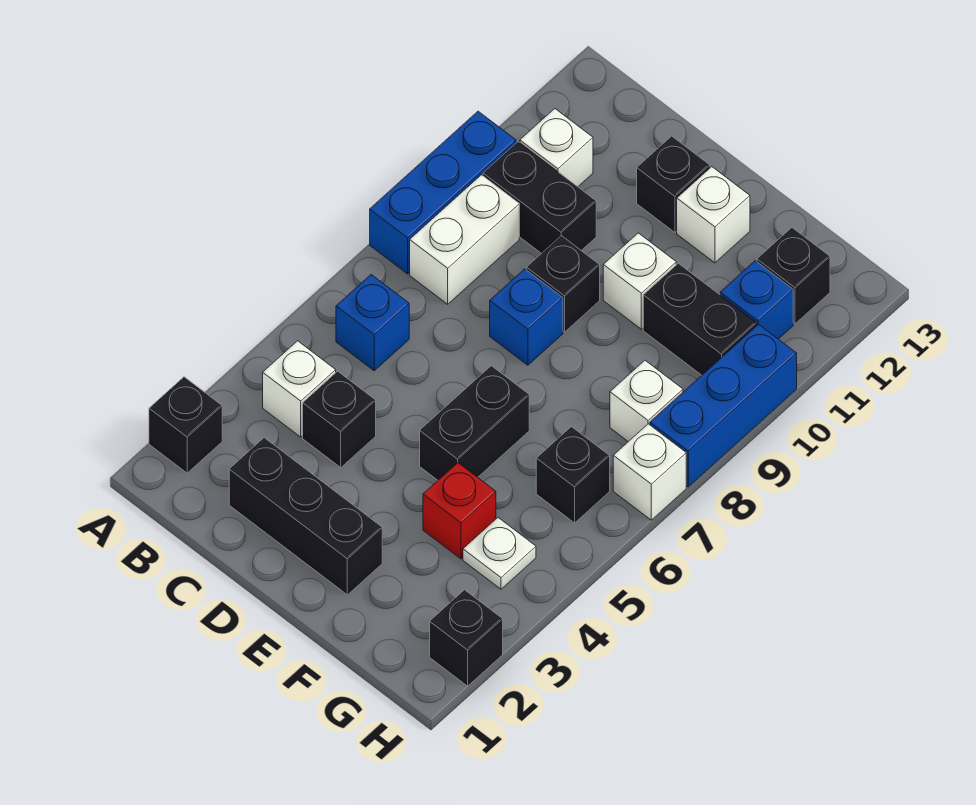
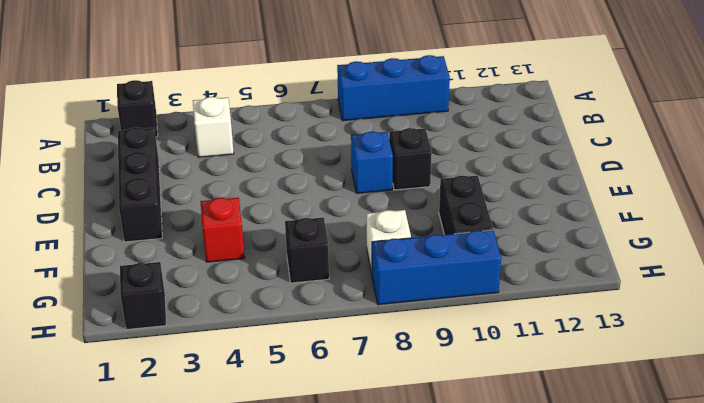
none -> blue 1x1 brick [336,275,409,371]
none -> white 1x2 brick [410,175,519,304]
none -> black 1x2 brick [483,142,596,254]

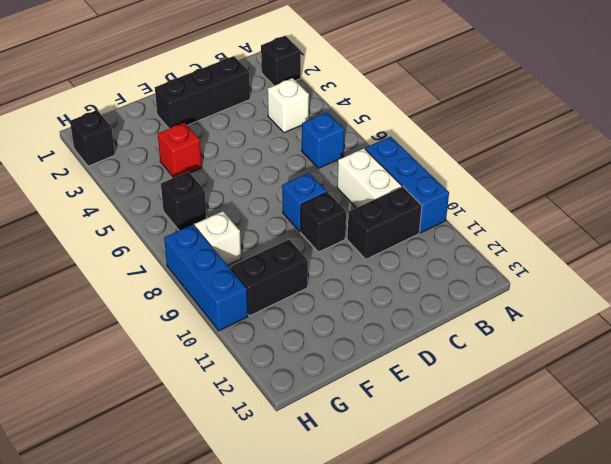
none -> white 1x1 brick [520,109,593,187]
none -> black 1x1 brick [303,371,376,468]
none -> black 1x1 brick [637,136,710,232]

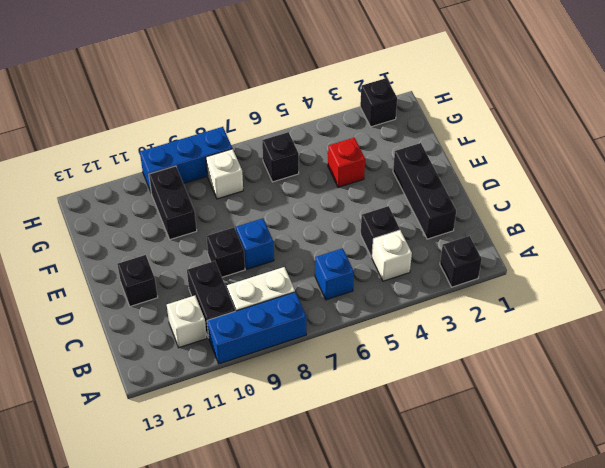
none -> black 1x2 brick [420,366,529,480]
none -> white 1x1 brick [603,233,676,329]
none -> white 1x1 brick [677,167,750,263]

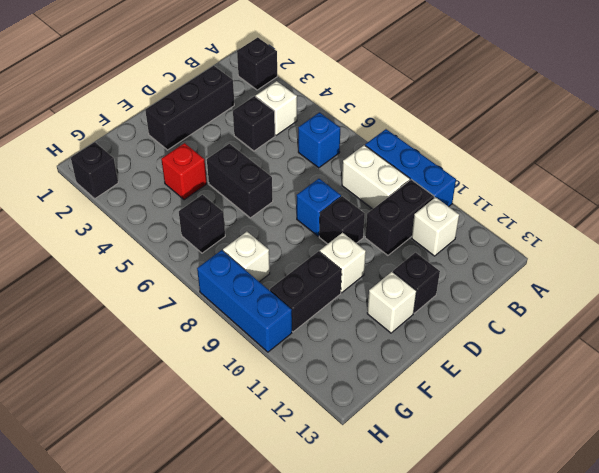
none -> white 1x1 plate [463,518,536,589]
none -> blue 1x1 brick [720,261,793,339]
none -> black 1x1 brick [757,228,830,324]

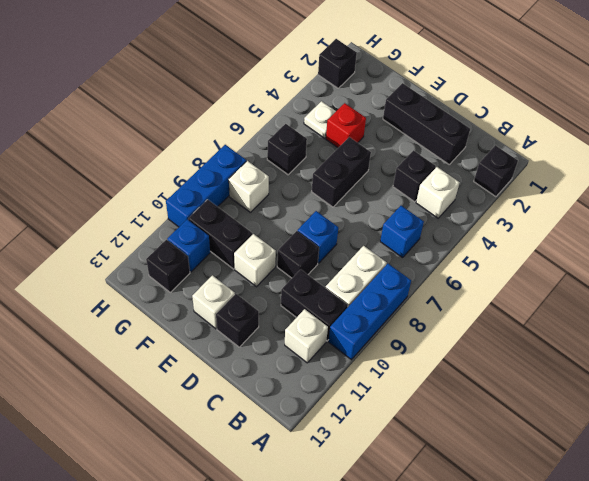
none -> white 1x1 brick [613,424,686,520]

